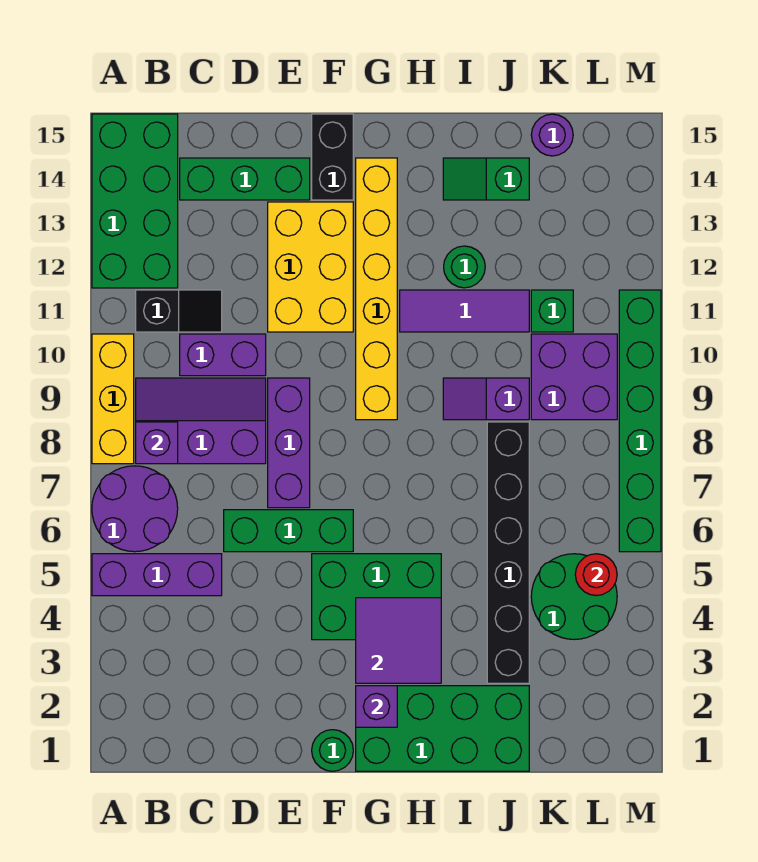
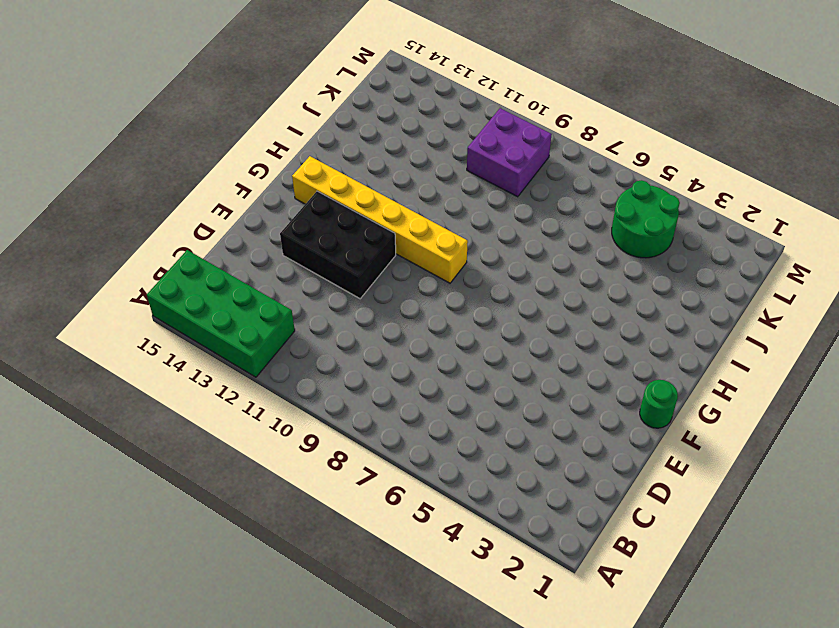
black 2x3 brick [280,191,396,299] -> yellow 2x3 brick [268,202,353,332]
none -> purple 1x3 brick [92,554,222,596]
none -> purple 2x2 round brick [92,466,178,552]
none -> yellow 1x3 brick [92,334,134,464]
none -> purple 2x3 slope [136,378,266,464]

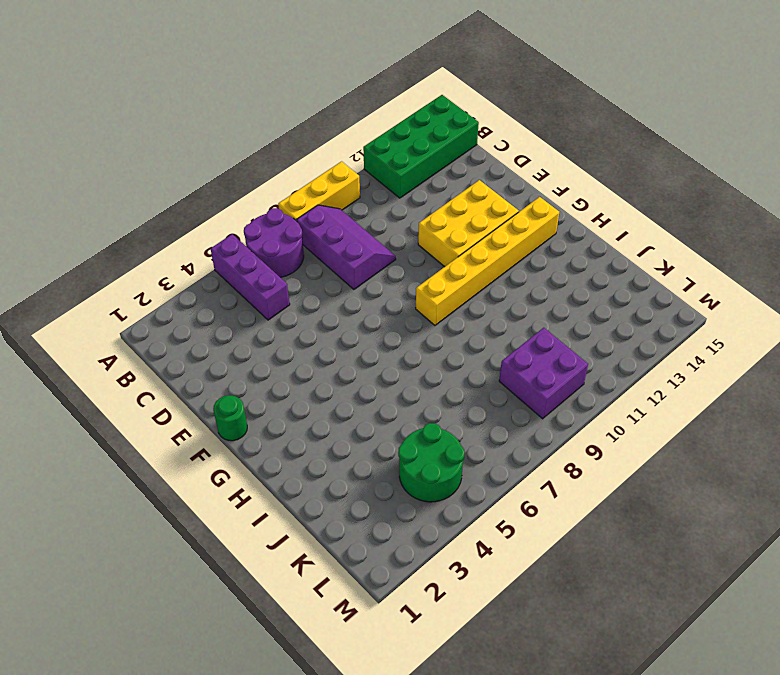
none -> black 1x2 slope [136,290,222,332]
none -> purple 1x2 brick [180,334,266,376]
none -> green 1x3 brick [180,158,310,200]
none -> green 1x3 brick [224,510,353,552]

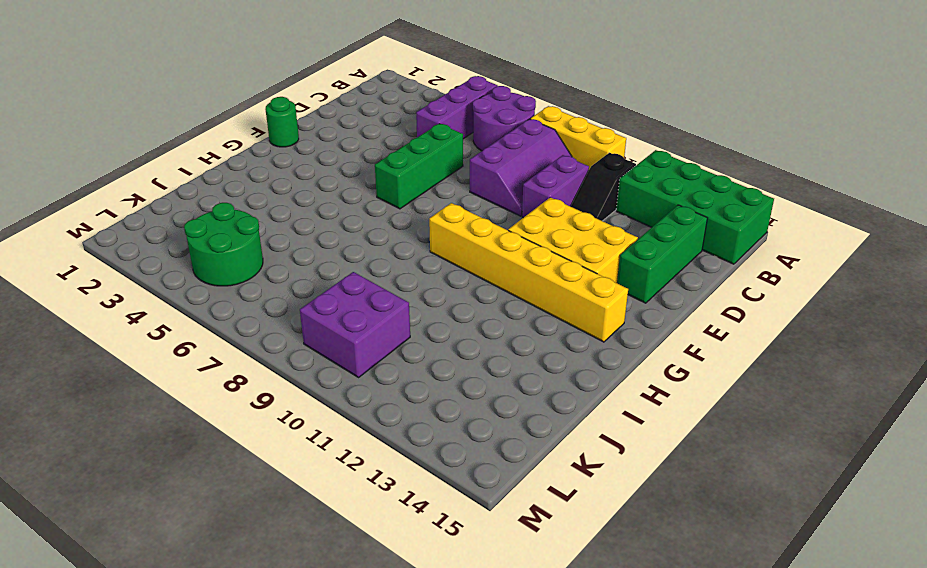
none -> purple 1x3 brick [268,378,310,508]
none -> green 2x3 brick [312,554,441,640]
none -> black 1x2 brick [312,114,353,200]
none -> green 2x4 brick [356,686,529,771]

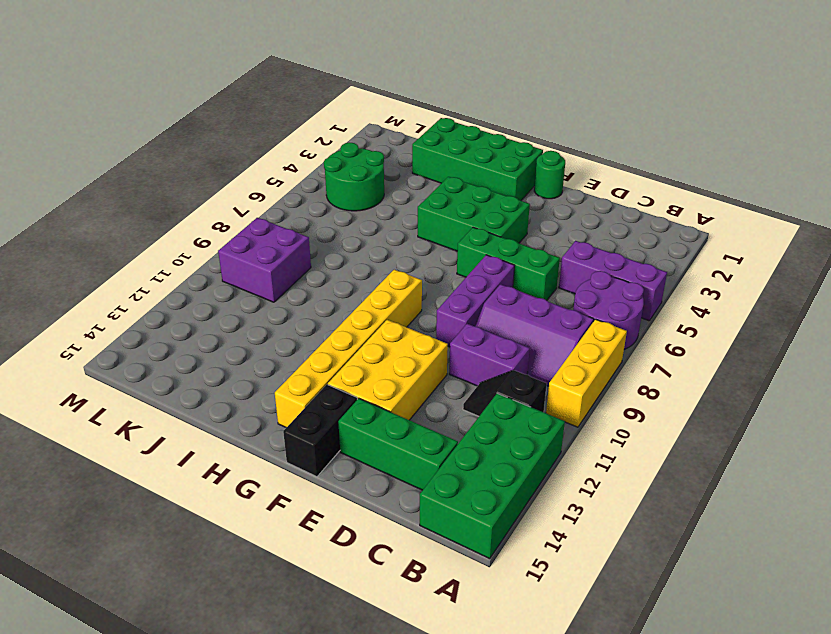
none -> purple 1x3 tile [400,290,529,332]
none -> purple 1x2 slope [443,378,529,420]
none -> green 1x1 round brick [444,246,485,288]
none -> green 1x2 slope [443,158,529,200]

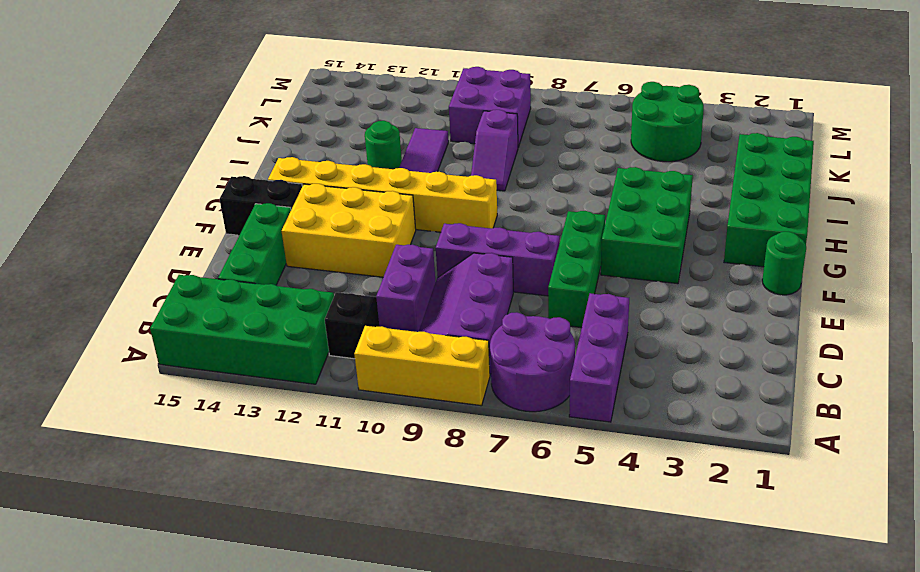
none -> green 1x2 slope [443,158,529,200]
none -> black 1x6 brick [487,422,529,683]
none -> green 1x1 brick [531,290,573,332]
none -> purple 1x1 round brick [531,114,573,156]

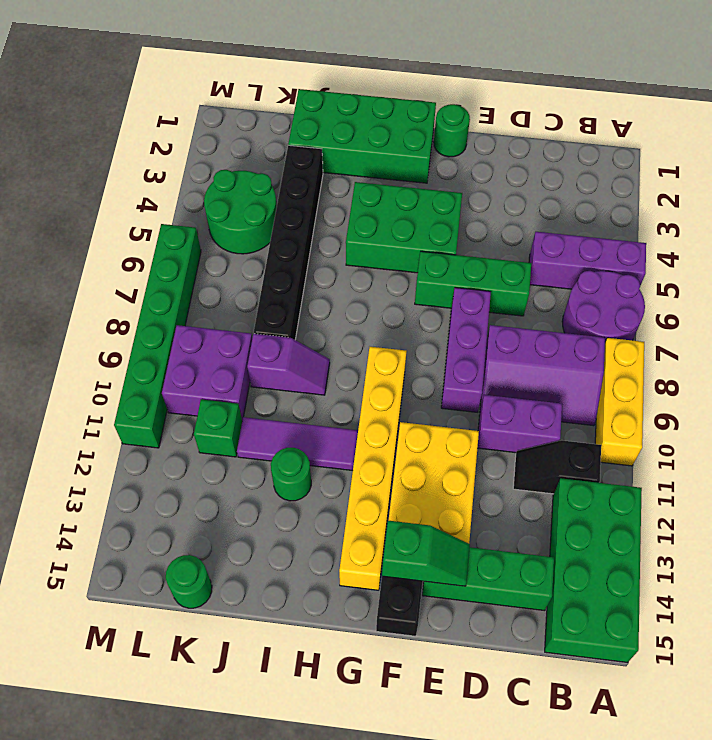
green 1x2 slope [382,521,470,586] -> green 1x2 slope moved to [443,158,529,200]
green 1x1 round brick [166,555,212,608] -> purple 1x1 round brick [531,114,573,156]
none -> purple 1x1 brick [136,422,178,464]
none -> purple 1x1 brick [356,686,397,727]
none -> purple 2x2 tile [356,598,441,683]
none -> red 1x1 round brick [575,554,617,596]

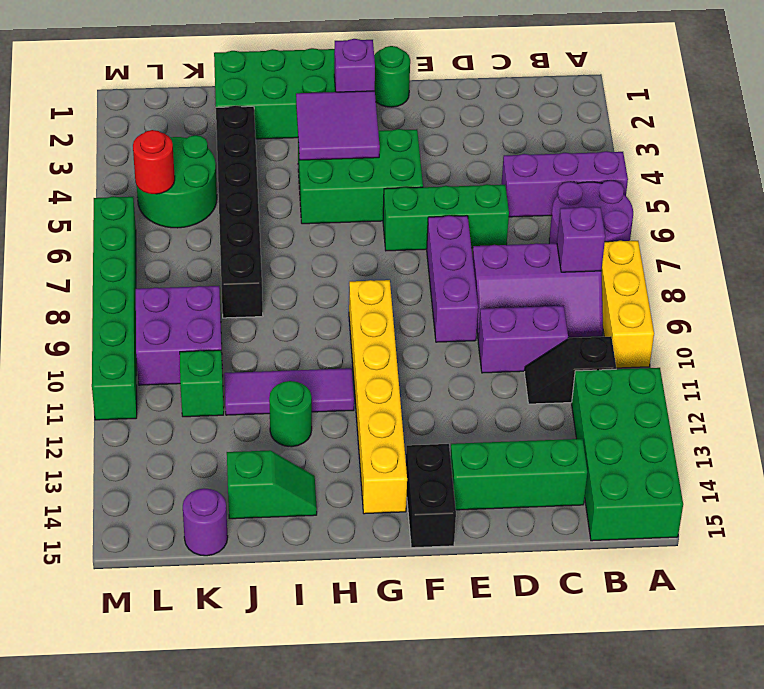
none -> yellow 2x3 brick [268,202,353,332]
none -> purple 1x2 slope [443,378,529,420]

